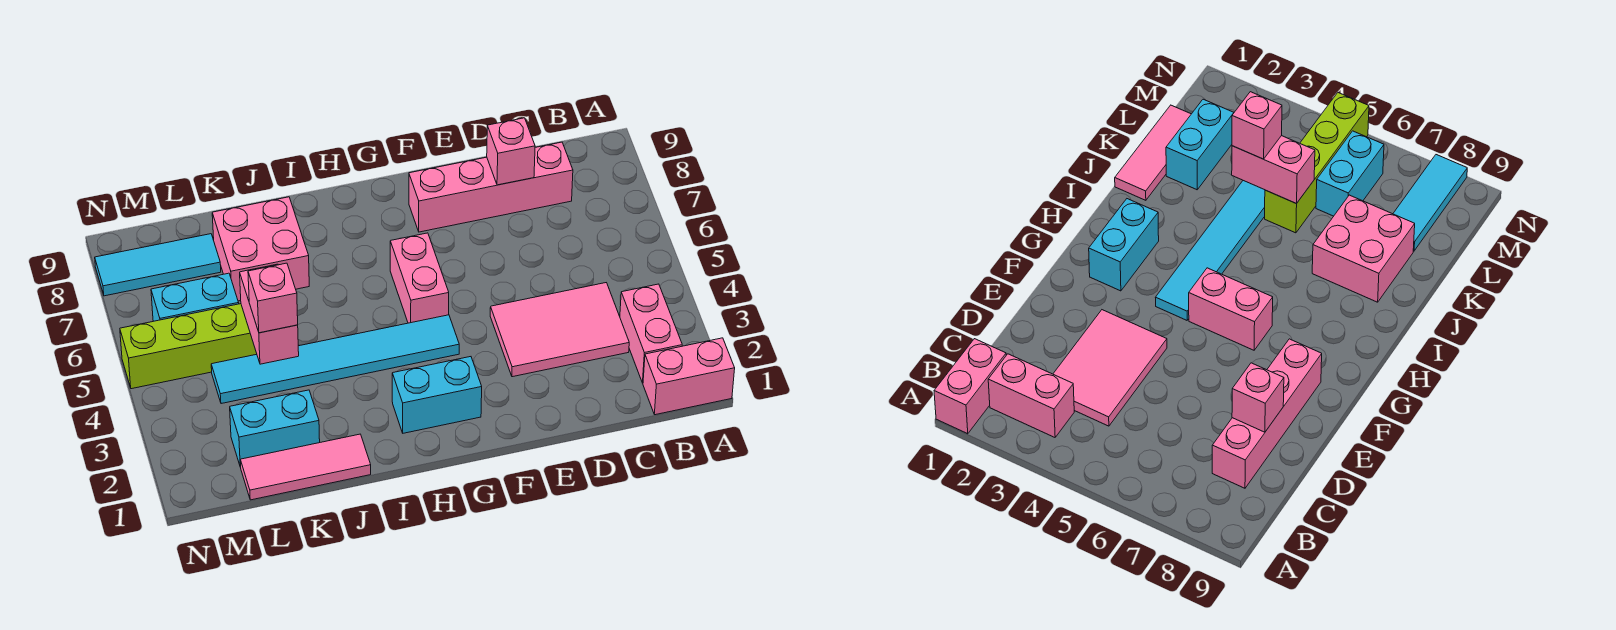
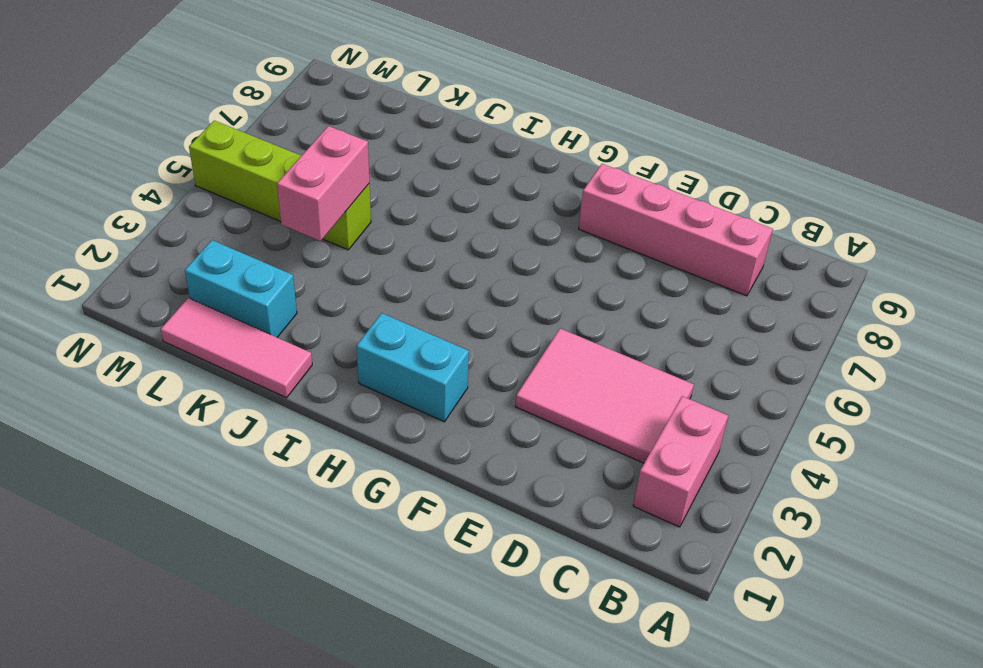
none -> pink 1x2 brick [643,338,735,415]
none -> cyan 1x6 tile [211,315,459,404]
none -> pink 1x2 brick [390,233,449,323]

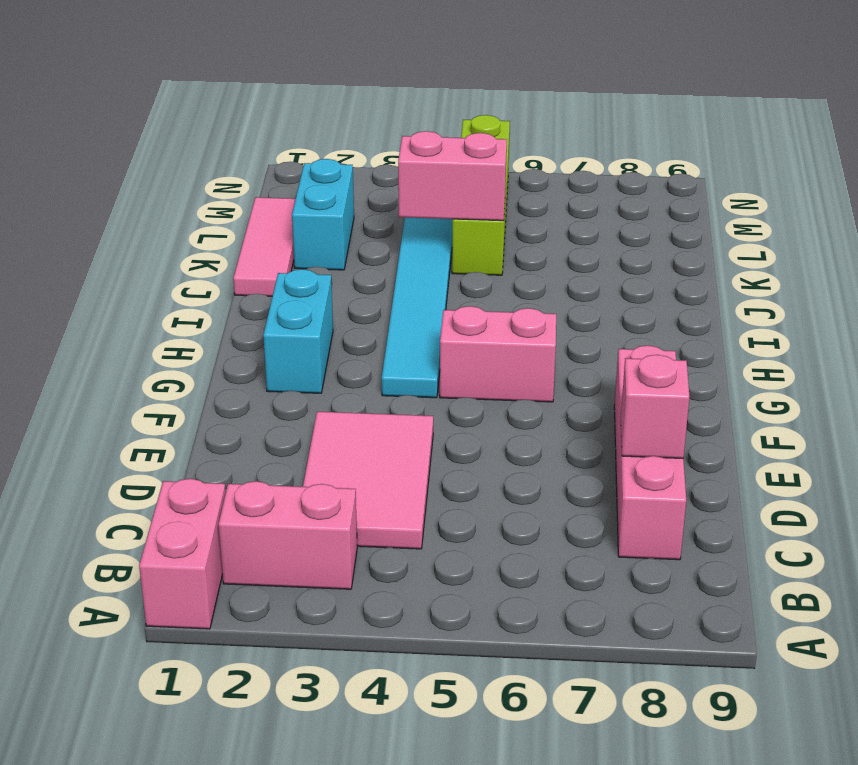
none -> pink 2x2 brick [212,197,309,301]
none -> cyan 1x2 brick [151,273,239,321]
none -> cyan 1x3 tile [95,234,221,296]

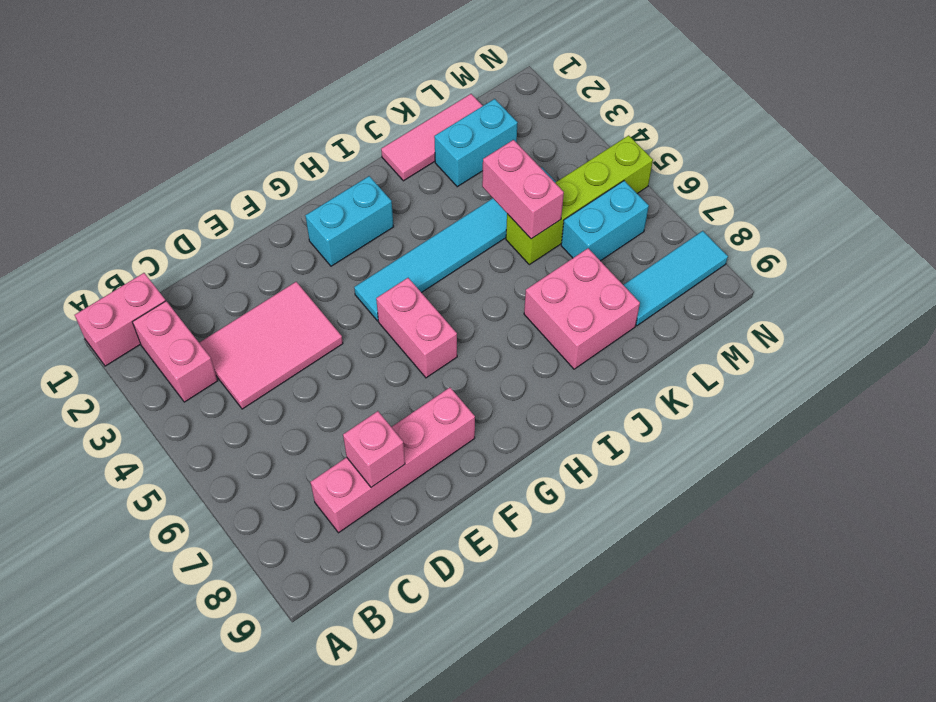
none -> pink 1x1 brick [248,263,298,333]

